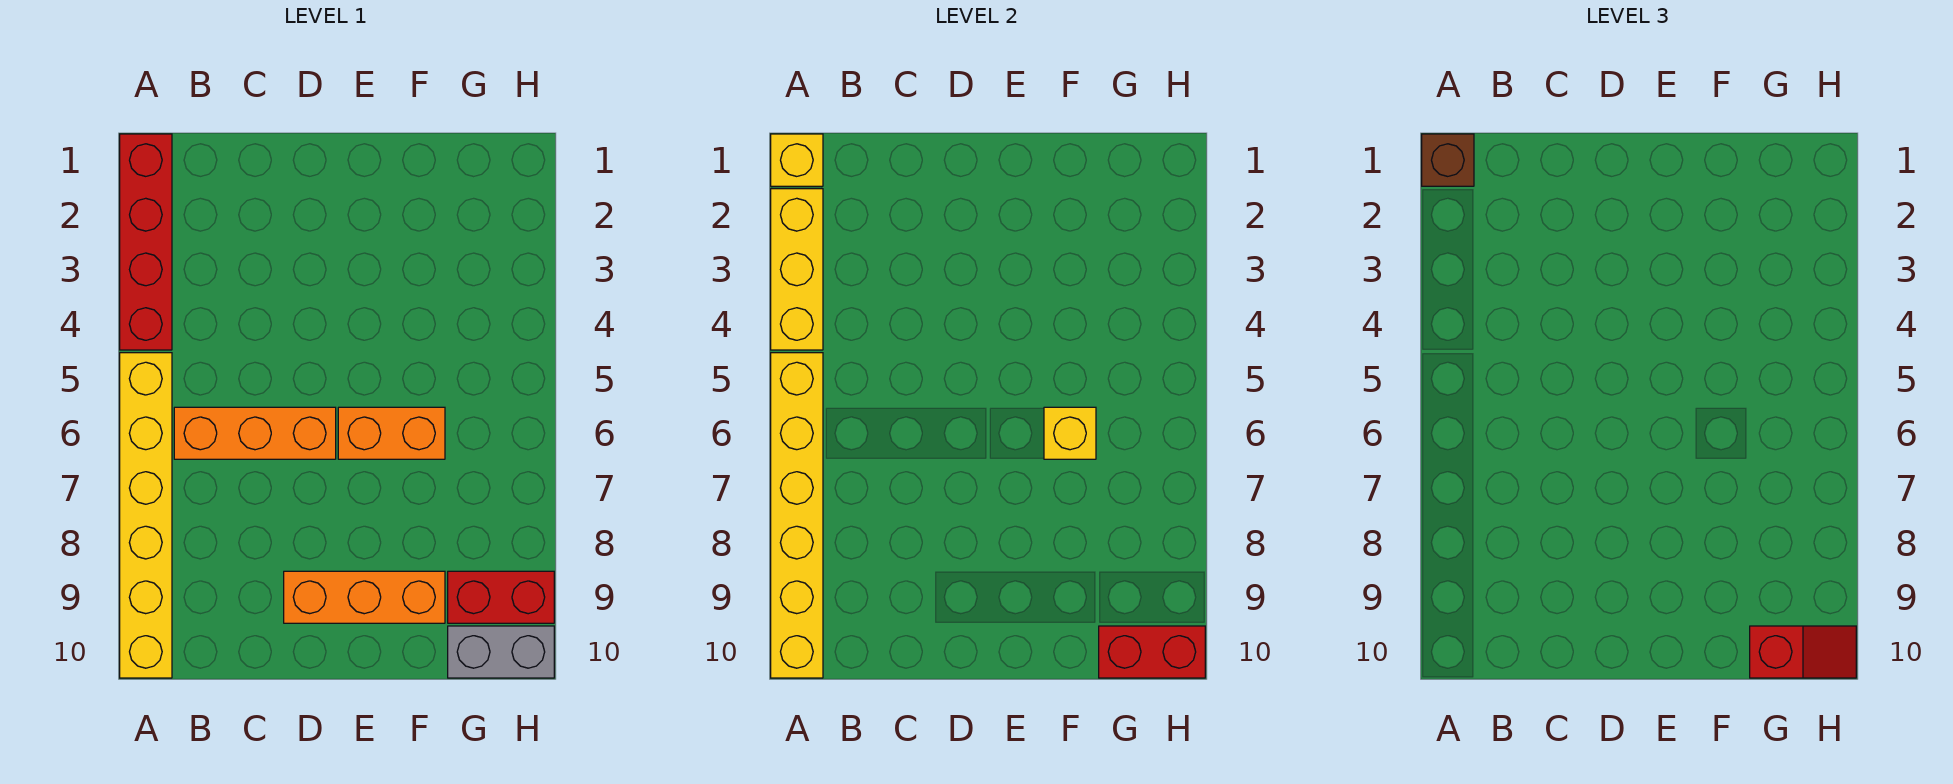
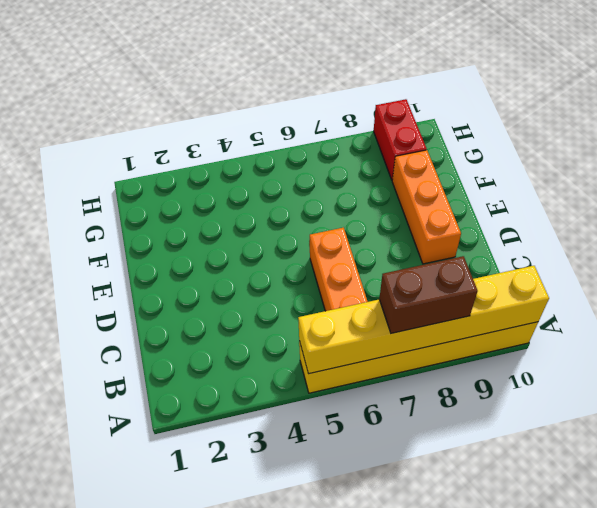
brown 1x2 brick [379,256,478,333] -> none
none -> red 1x4 brick [120,134,172,350]
none -> orange 1x2 brick [338,407,445,459]
none -> grey 1x2 brick [448,626,554,678]

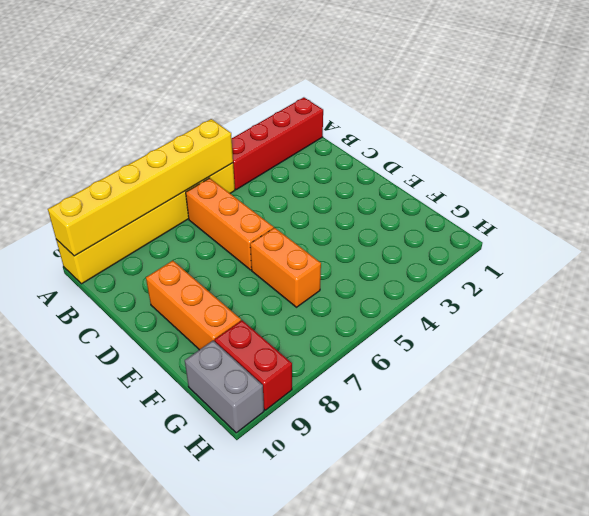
none -> yellow 1x1 brick [771,134,823,186]
none -> yellow 1x3 brick [771,189,823,350]
none -> yellow 1x1 brick [1044,407,1096,459]

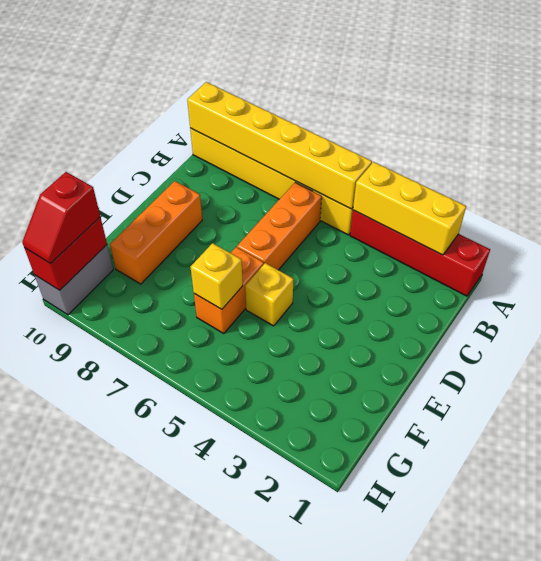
yellow 1x1 brick [245,263,294,326] -> yellow 1x1 brick moved to [771,134,823,186]
none -> red 1x2 brick [448,571,554,623]
none -> brown 1x1 brick [1422,134,1474,186]

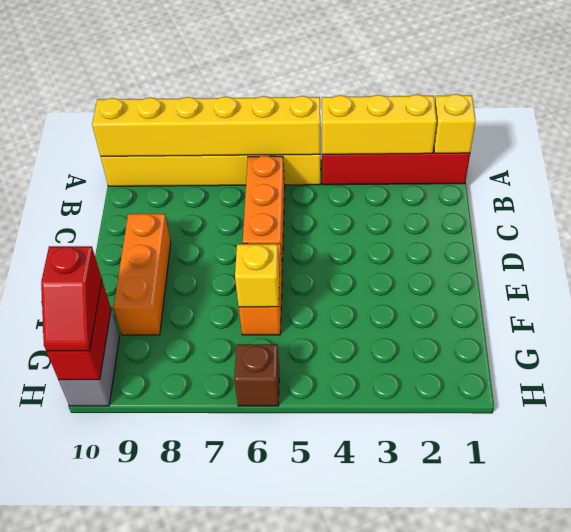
brown 1x1 brick [234,344,279,406] -> brown 1x1 brick moved to [1422,134,1474,186]
none -> red 1x2 brick [448,571,554,623]

